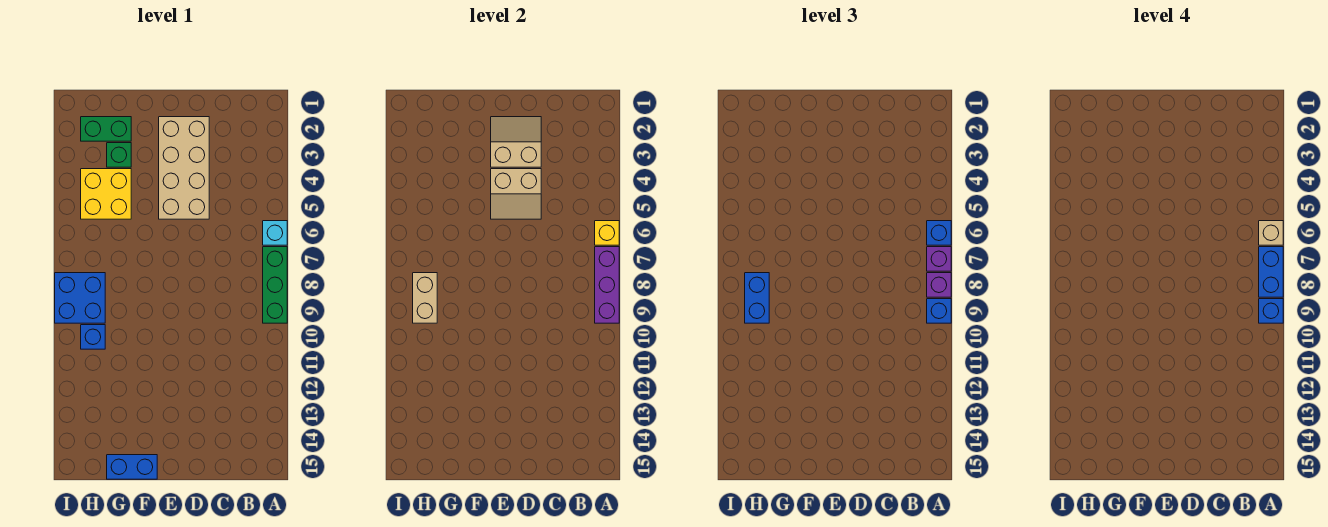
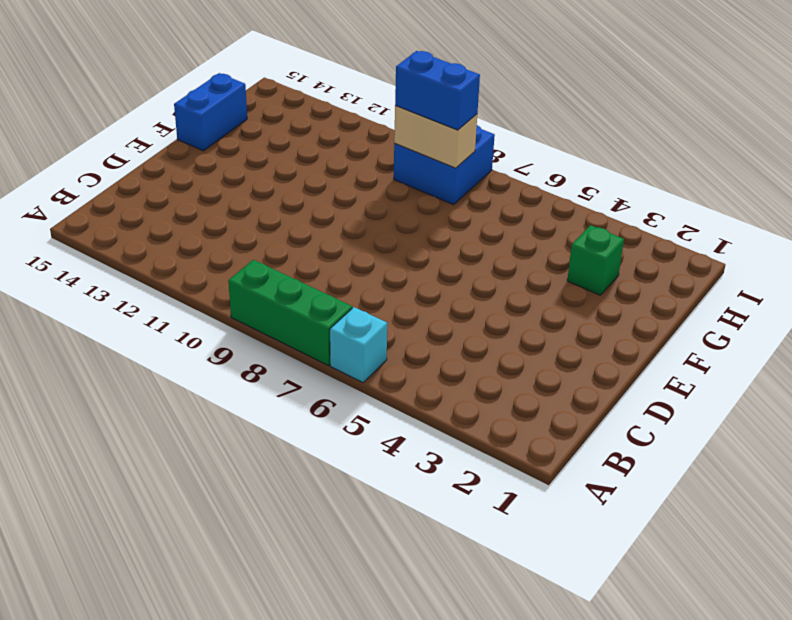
none -> tan 2x4 brick [159,117,209,219]
none -> green 1x2 brick [81,117,131,141]
none -> yellow 2x2 brick [81,169,131,219]

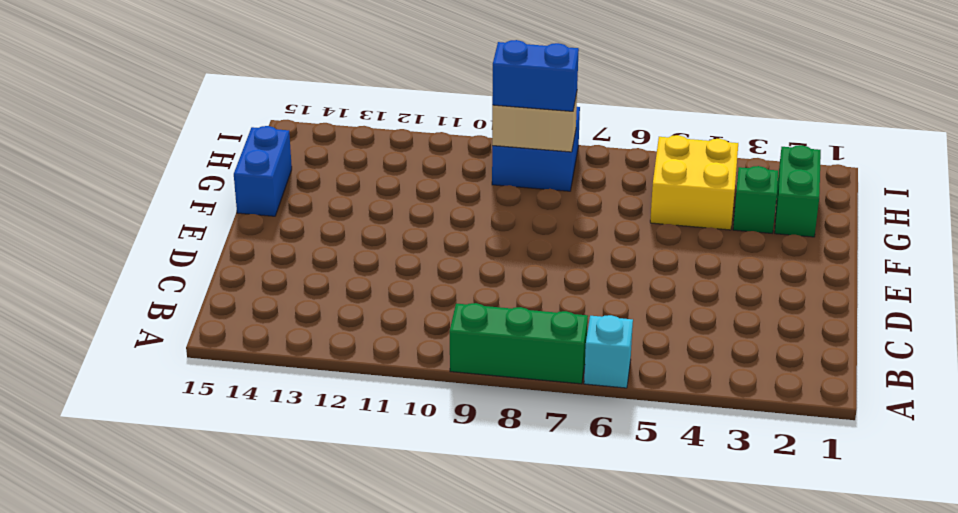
none -> tan 2x4 brick [159,117,209,219]
none -> blue 1x1 brick [81,325,105,349]
none -> yellow 1x1 brick [595,221,619,245]

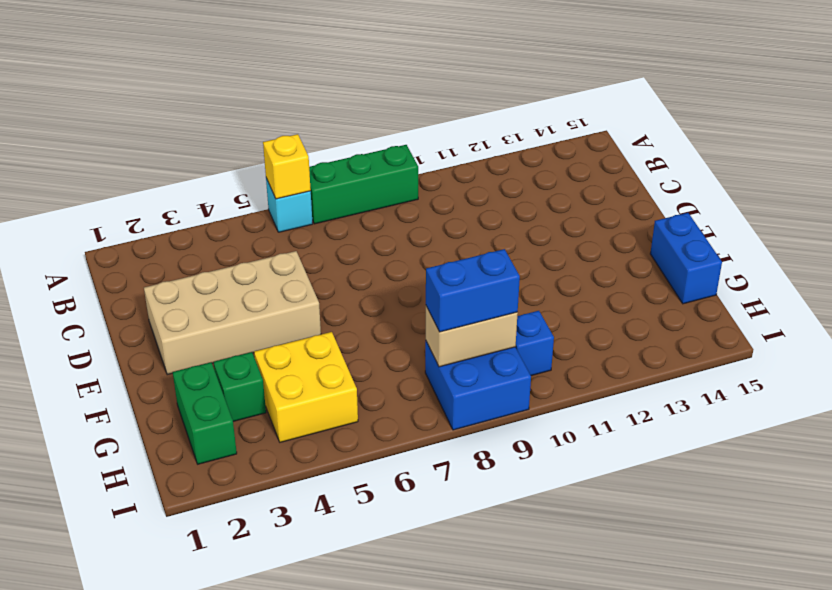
none -> purple 1x3 brick [595,247,619,323]
none -> tan 2x2 slope [491,117,541,167]
none -> tan 2x2 slope [491,169,541,219]

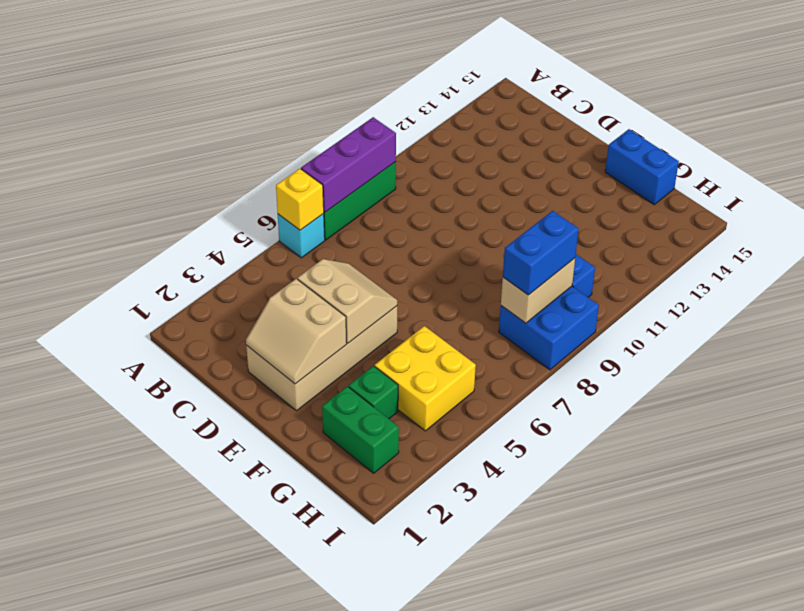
none -> blue 1x1 brick [927,221,951,245]
none -> purple 1x1 brick [927,247,951,271]
none -> purple 1x1 brick [927,273,951,297]

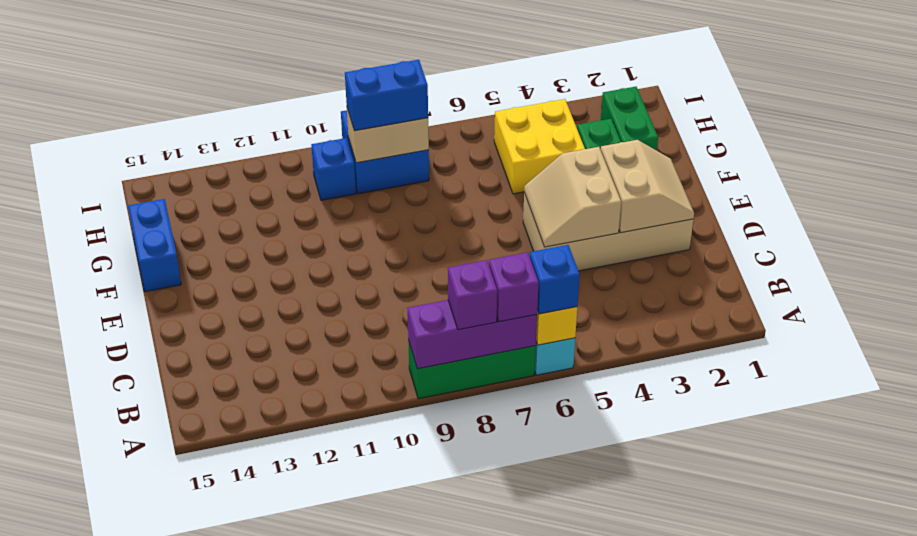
none -> blue 1x1 brick [927,299,951,323]
none -> tan 1x1 brick [1259,221,1283,245]
none -> blue 1x2 brick [1259,247,1283,297]

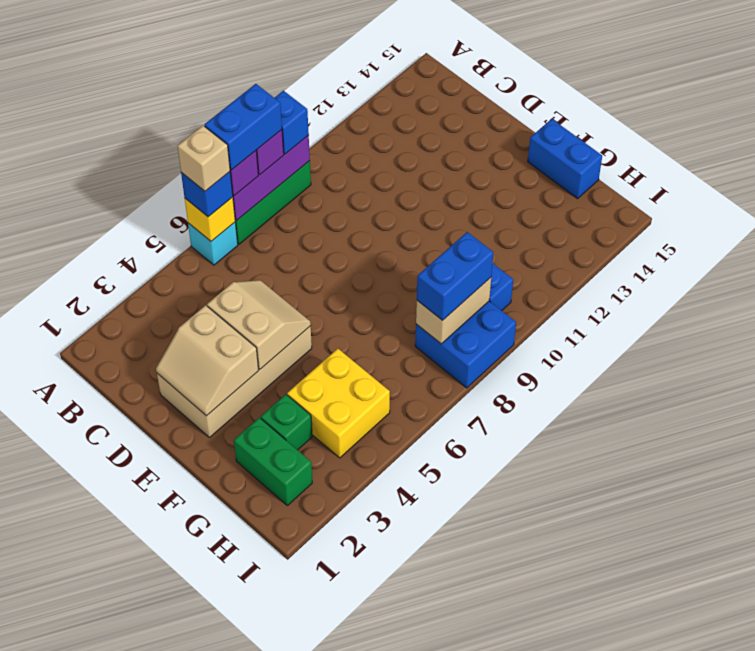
none -> blue 1x1 brick [1259,299,1283,323]

